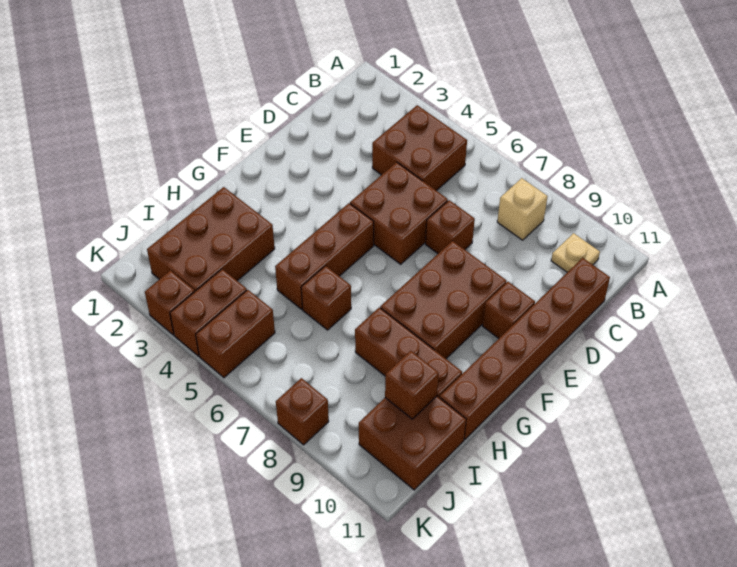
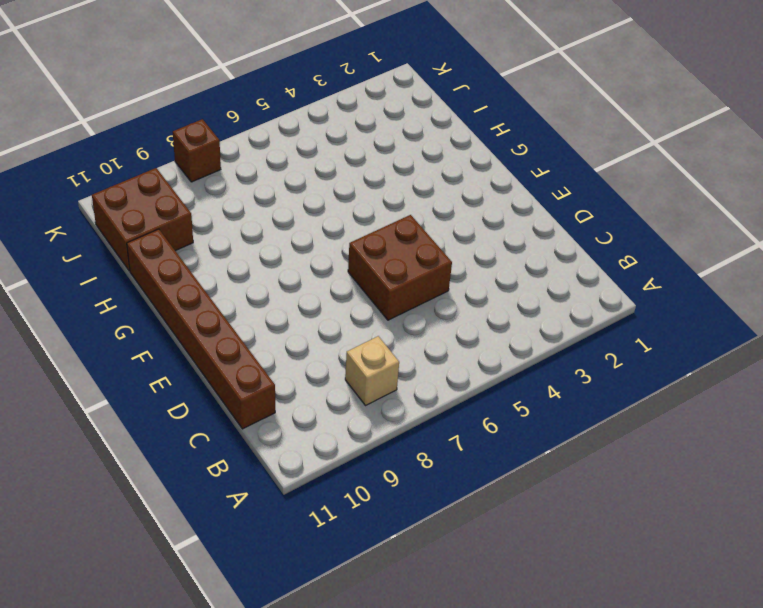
none -> brown 2x2 brick [372,105,467,191]
none -> tan 1x1 plate [551,233,600,272]
none -> brown 1x1 brick [425,200,475,253]

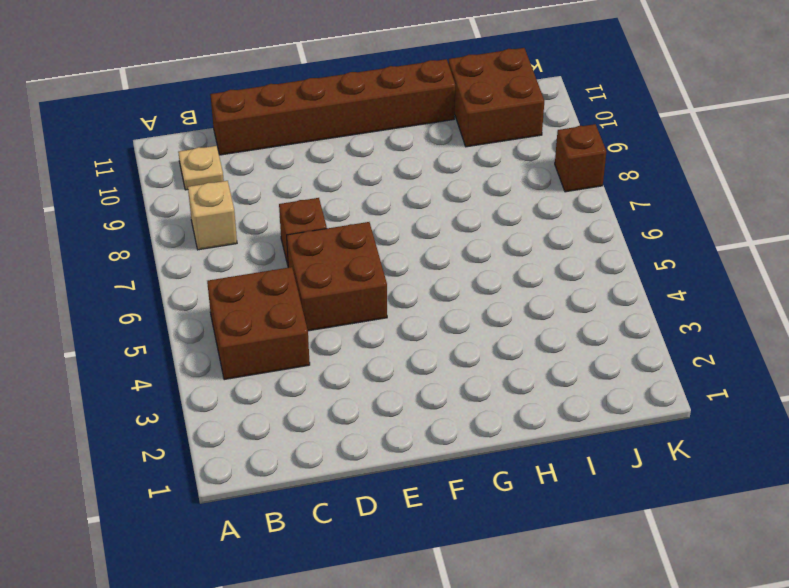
none -> brown 2x3 brick [380,241,506,359]
none -> brown 1x1 brick [483,282,535,338]
none -> brown 1x3 brick [275,203,374,309]

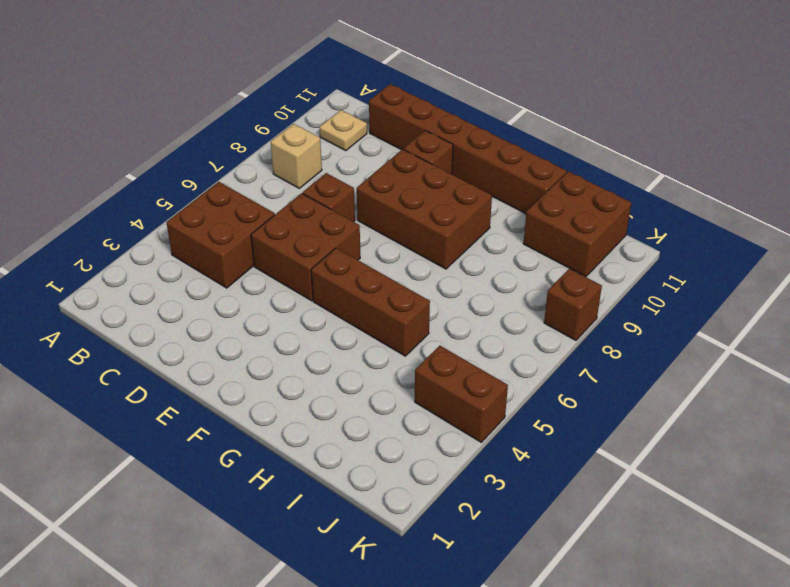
none -> brown 2x3 brick [147,187,275,291]
none -> brown 1x1 brick [301,266,351,330]
none -> brown 1x3 brick [355,307,462,397]

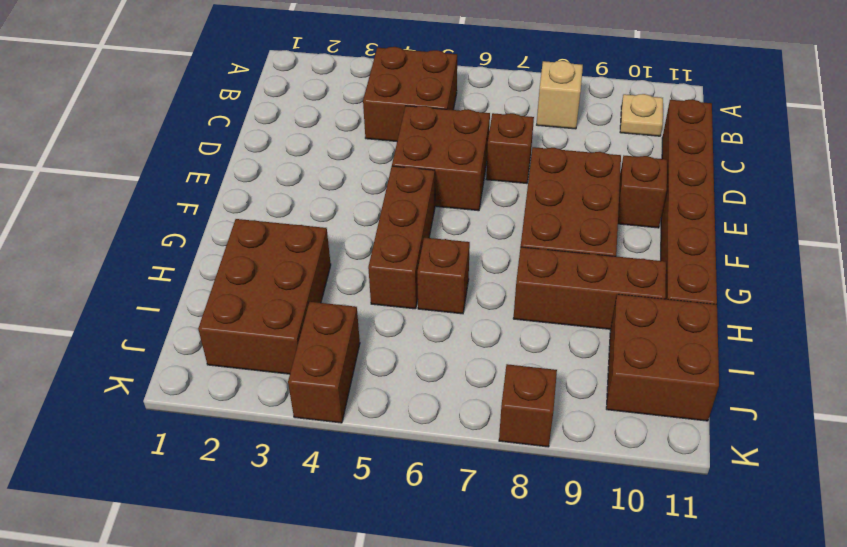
none -> brown 1x2 brick [196,290,275,378]
none -> brown 1x1 brick [145,271,195,335]
none -> brown 1x1 brick [385,351,439,419]

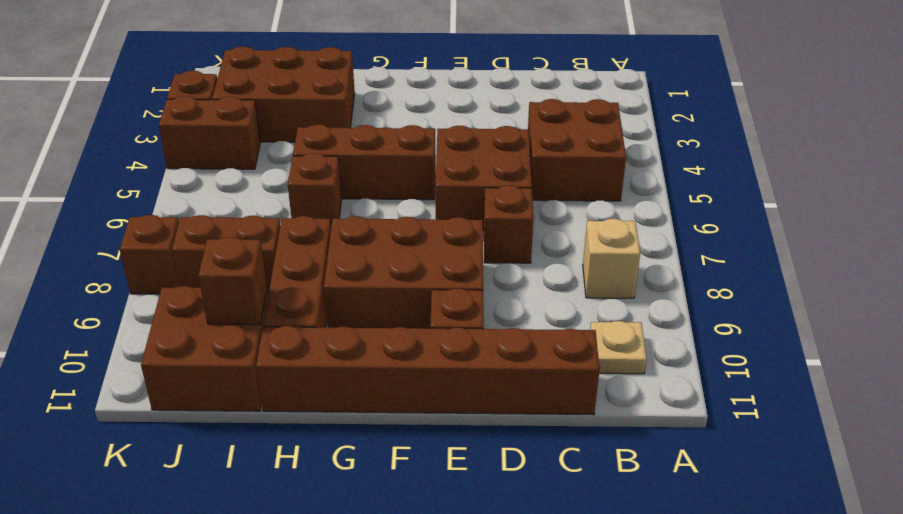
brown 1x2 brick [172,215,280,294] -> brown 1x2 brick moved to [196,290,275,378]

